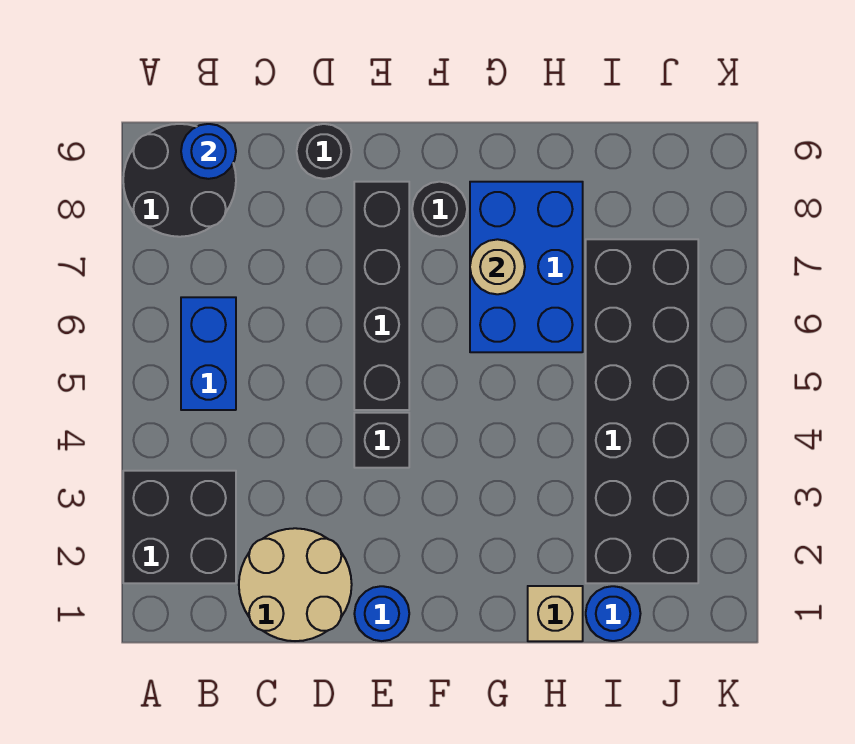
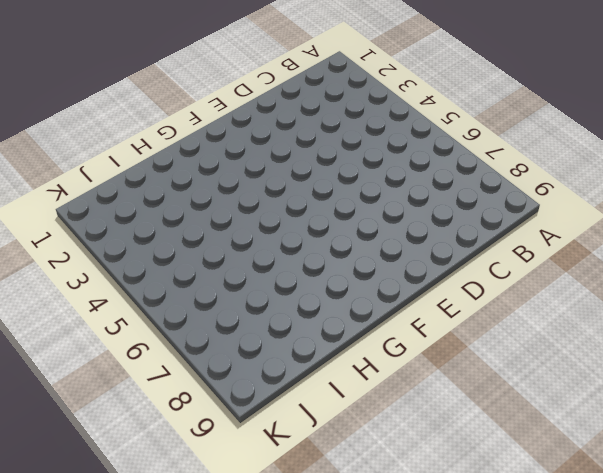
none -> black 2x2 brick [123,471,236,583]
none -> black 2x2 round brick [123,124,236,237]
none -> blue 1x2 brick [181,297,236,410]

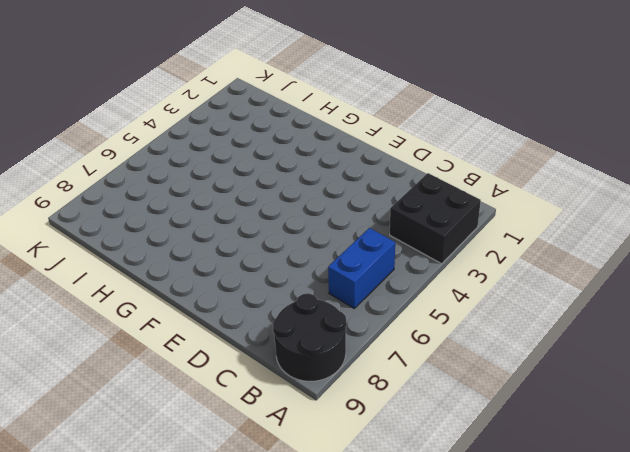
none -> tan 2x2 round brick [239,528,352,641]
none -> black 1x1 round brick [297,124,352,179]
none -> blue 1x1 round brick [354,586,409,641]

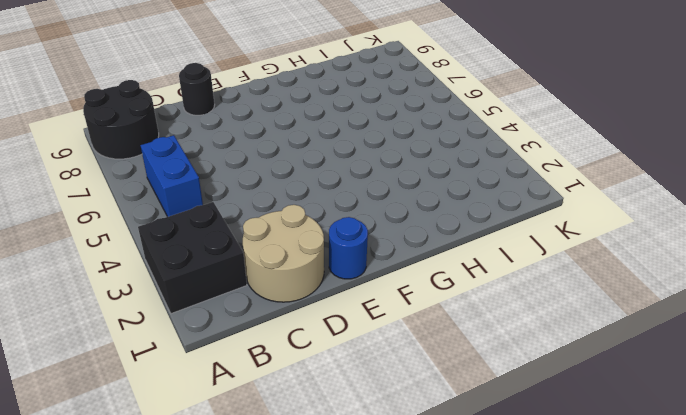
none -> black 1x1 brick [354,413,409,468]
none -> black 1x4 brick [354,182,409,410]
none -> black 1x1 round brick [412,182,467,237]

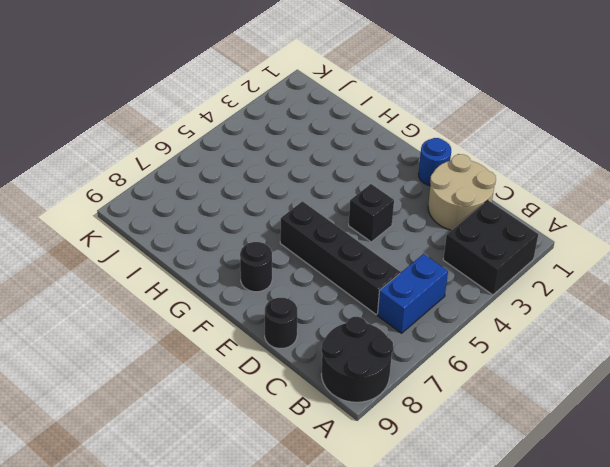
black 1x4 brick [280,201,400,314] -> black 1x4 brick turned to [354,182,409,410]
none -> blue 2x3 brick [470,182,583,352]
none -> tan 1x1 brick [528,586,583,641]
none -> blue 1x1 round brick [586,586,641,641]

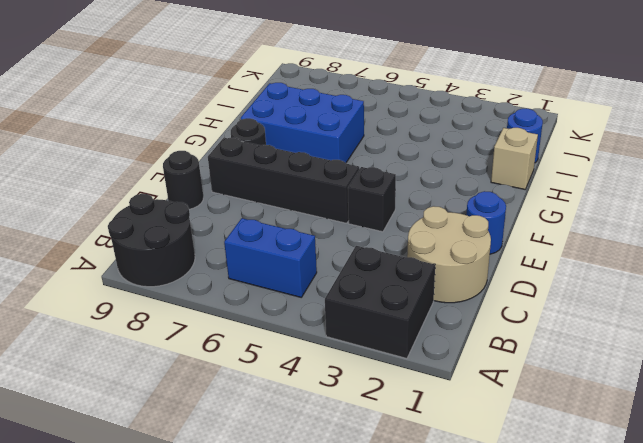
none -> black 2x6 brick [586,239,698,583]
none -> blue 1x1 round brick [181,124,236,179]
none -> tan 1x1 round brick [470,239,525,294]

